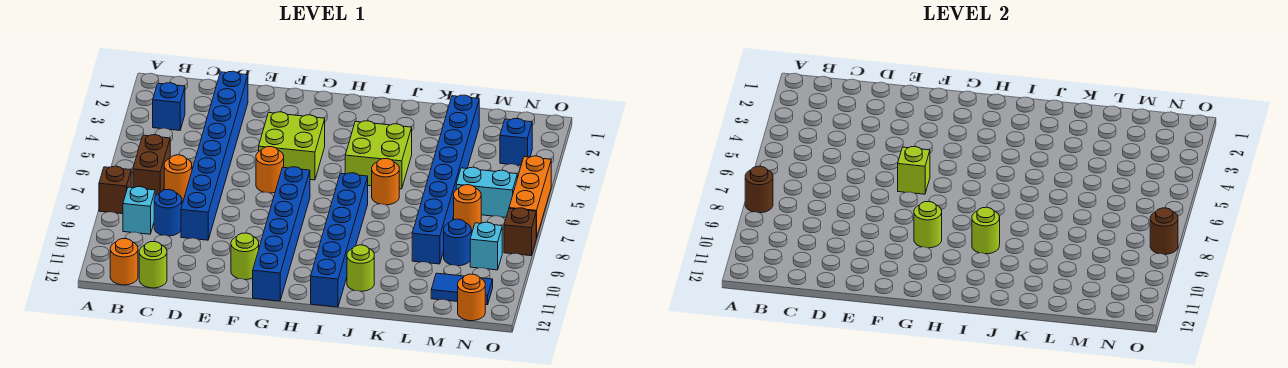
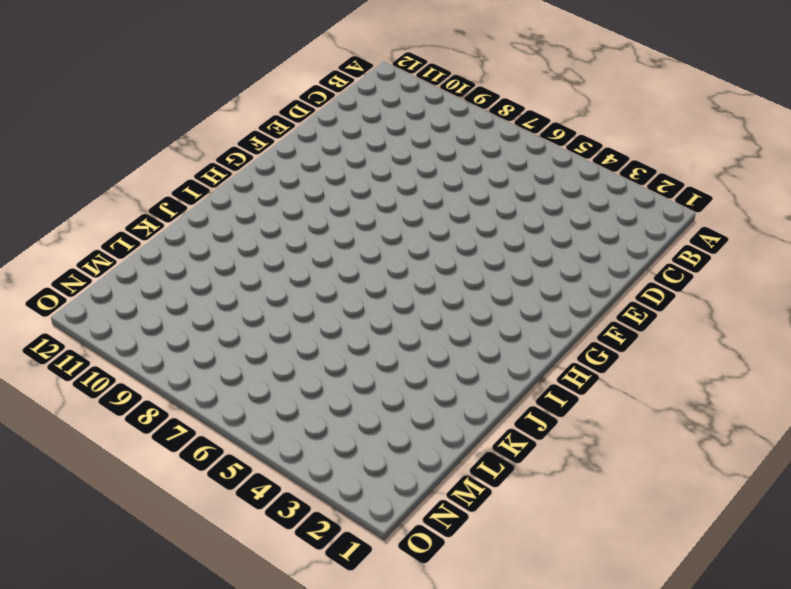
none -> brown 1x1 brick [99,166,131,214]
none -> blue 1x1 brick [153,83,185,130]
none -> brown 1x2 brick [133,134,170,196]
none -> cyan 1x1 brick [123,187,155,234]

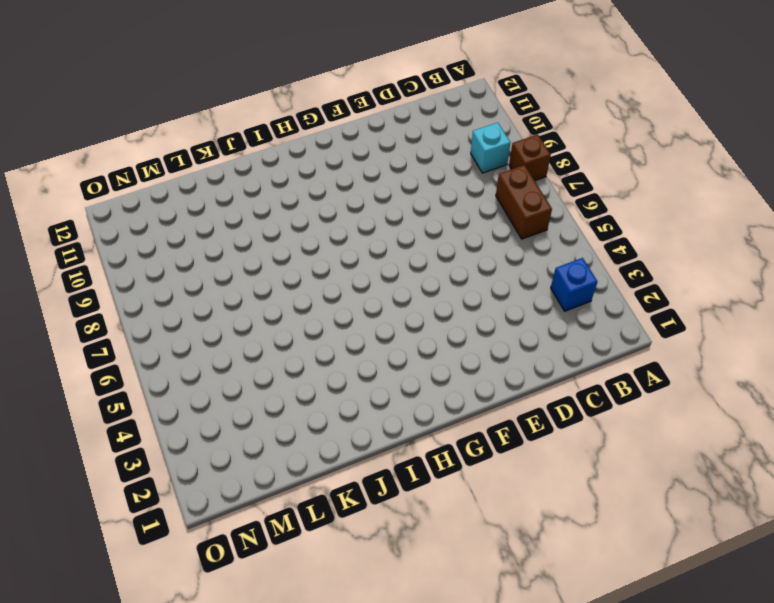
none -> orange 1x1 round brick [110,238,138,285]
none -> orange 1x1 round brick [164,155,192,201]
none -> blue 1x1 round brick [154,190,182,236]
none -> lime 1x1 round brick [139,241,167,288]

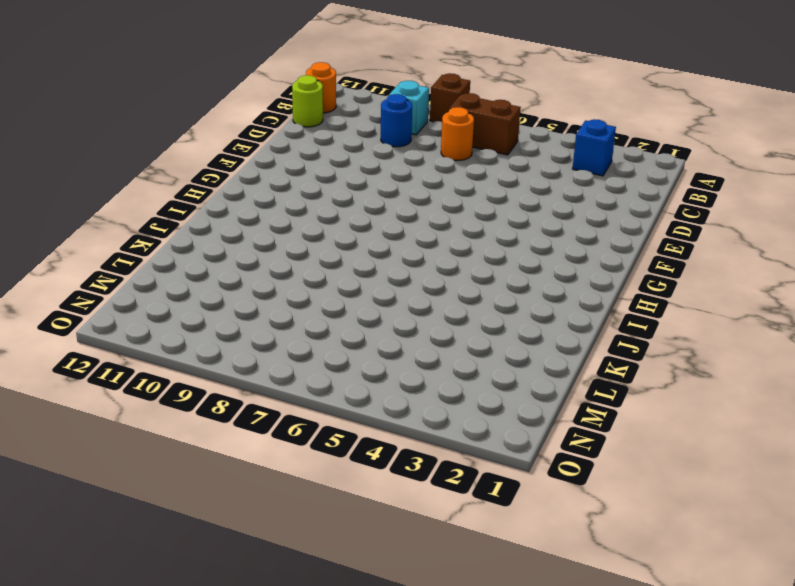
none -> blue 1x8 brick [181,71,248,240]
none -> lime 2x2 brick [259,112,325,180]
none -> orange 1x1 round brick [256,147,284,193]
none -> lime 1x1 round brick [231,233,259,280]

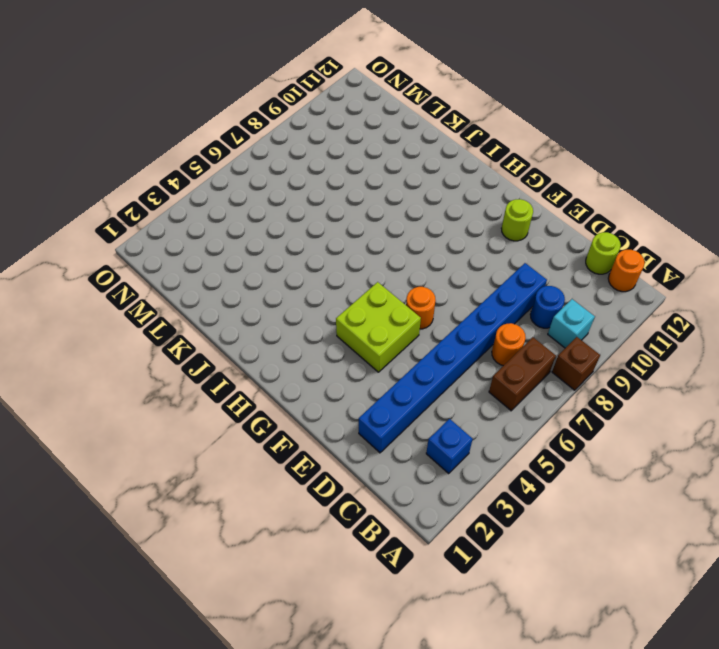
none -> blue 1x6 brick [253,167,310,301]
none -> lime 2x2 brick [345,121,412,189]
none -> blue 1x6 brick [311,173,368,307]
none -> orange 1x1 round brick [372,159,399,205]

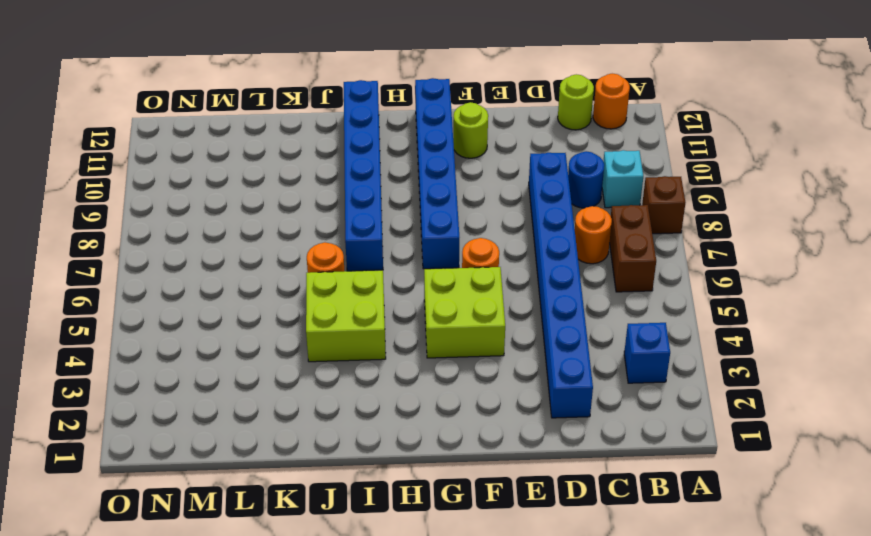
none -> lime 1x1 round brick [347,245,374,291]
none -> blue 1x8 brick [412,95,479,264]
none -> cyan 1x2 brick [456,167,518,217]
none -> orange 1x1 round brick [454,185,481,231]

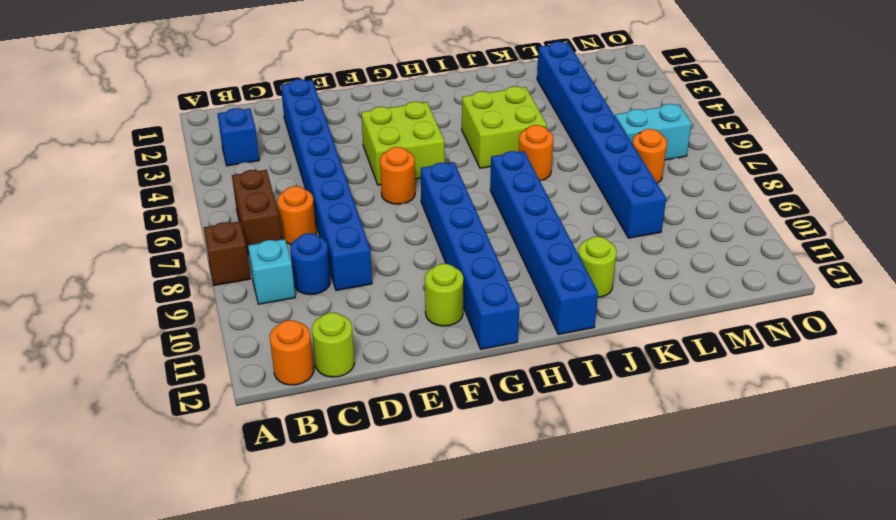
none -> blue 1x1 round brick [444,219,471,266]
none -> blue 1x2 tile [431,273,493,305]
none -> blue 1x1 brick [500,118,532,166]
none -> cyan 1x1 brick [470,222,502,270]

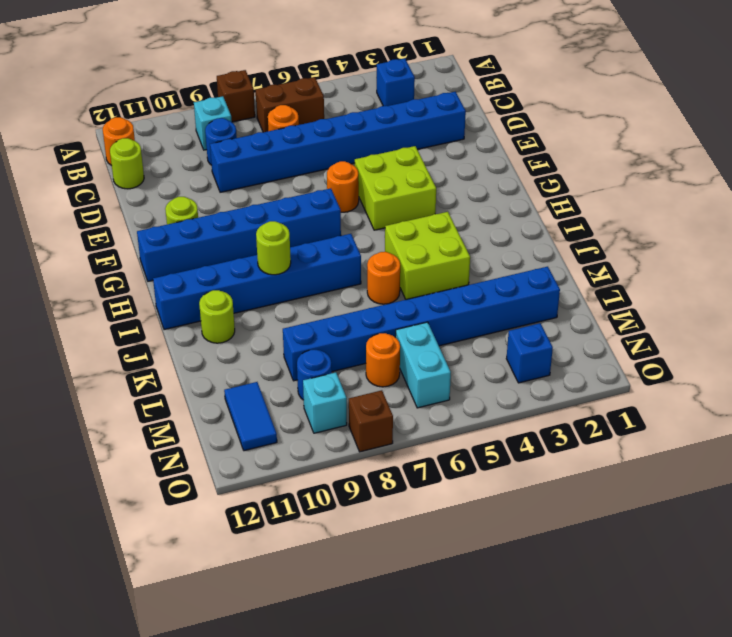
none -> orange 1x1 round brick [458,274,485,321]
none -> orange 1x3 brick [509,156,551,238]
none -> brown 1x1 round brick [745,166,773,213]
none -> lime 1x1 brick [898,147,930,194]

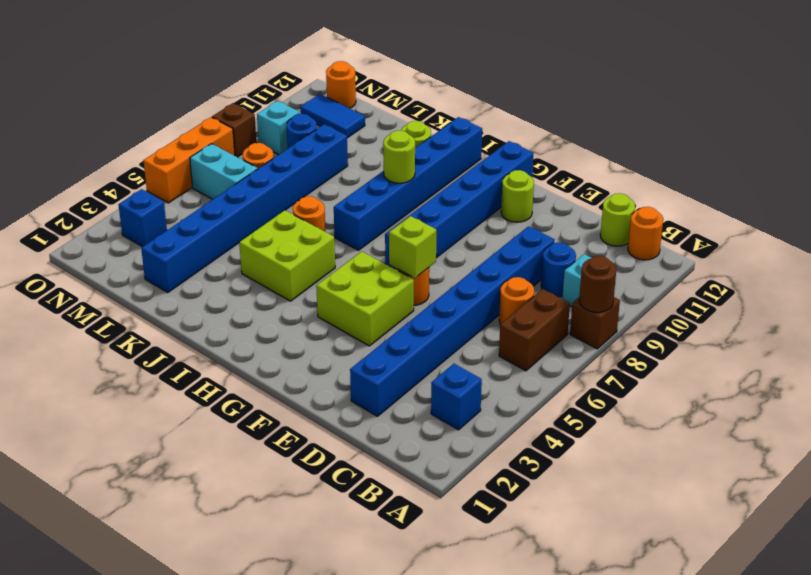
none -> lime 1x1 round brick [914,202,942,248]
none -> brown 1x1 round brick [1150,208,1178,254]

